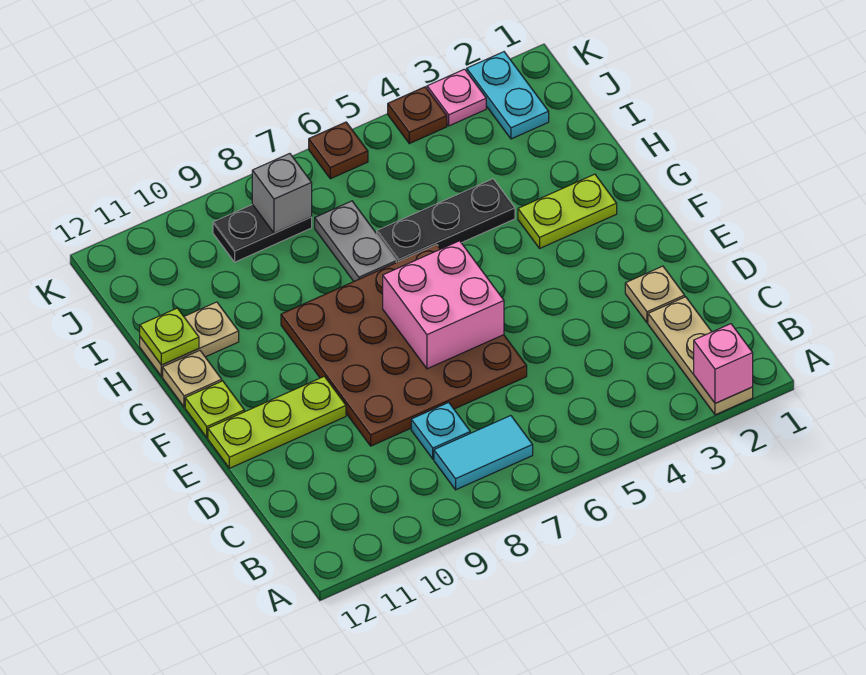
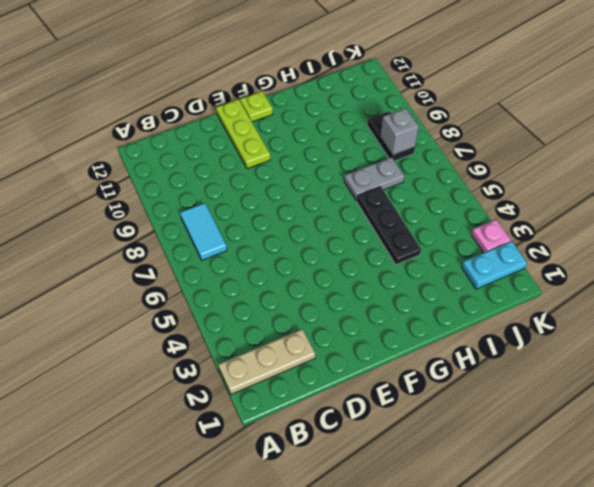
none -> cyan 1x1 plate [411,402,470,459]
none -> tan 1x1 plate [625,266,685,323]
none -> brown 4x4 plate [281,245,527,446]

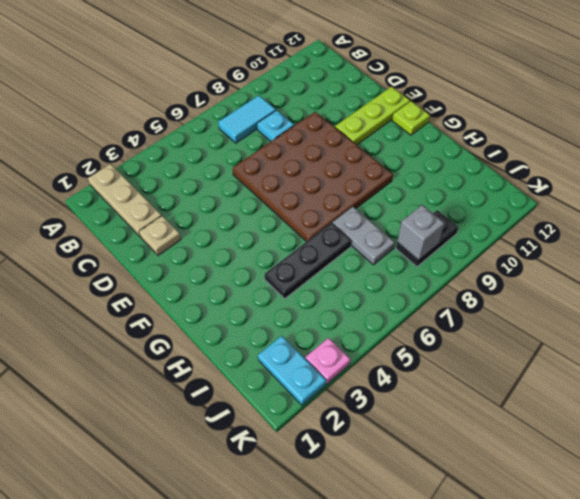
none -> lime 1x2 plate [518,174,617,248]
none -> tan 1x1 plate [163,350,222,407]
none -> tan 1x2 plate [140,302,239,376]

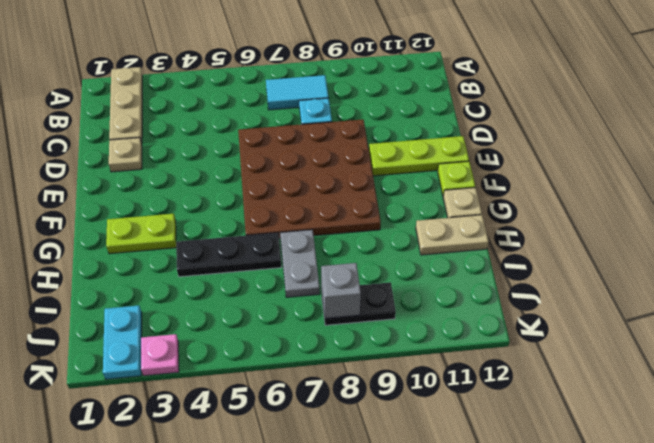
none -> brown 1x1 plate [388,87,447,144]
none -> brown 1x1 plate [309,122,368,179]
none -> pink 1x1 brick [694,324,753,404]

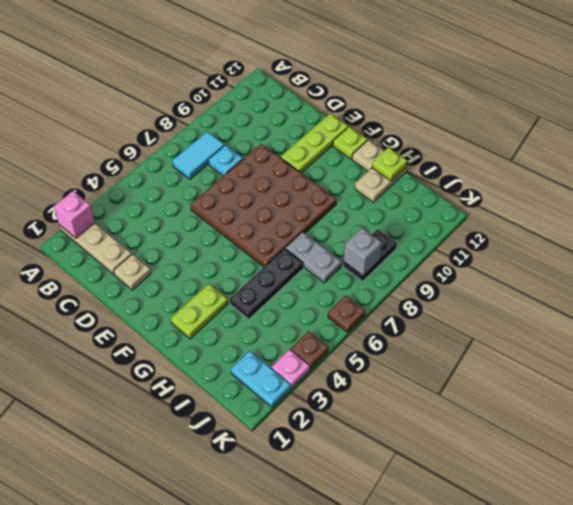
none -> pink 2x2 brick [383,241,504,369]

